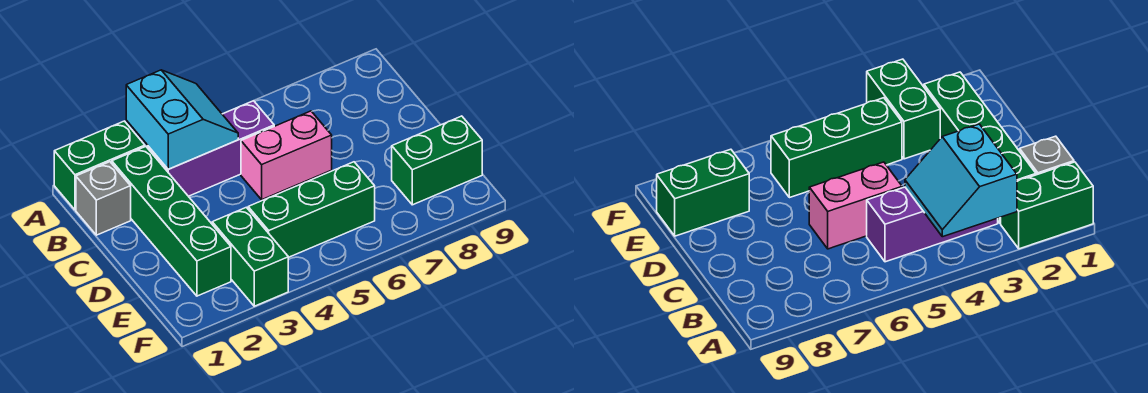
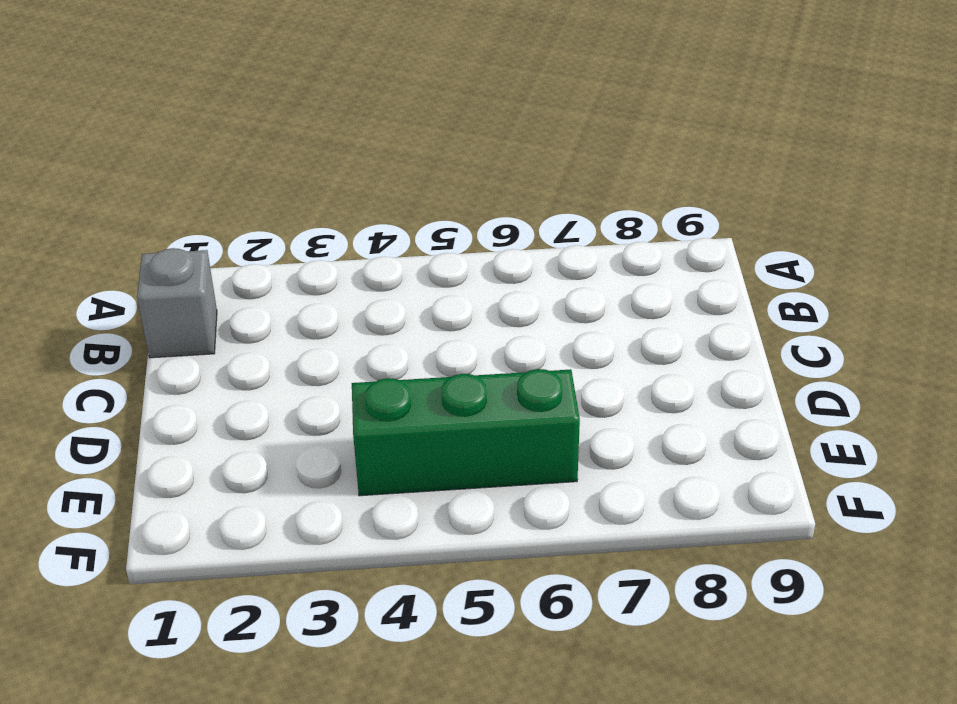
none -> green 1x2 brick [54,121,145,210]
none -> green 1x4 brick [112,146,231,296]

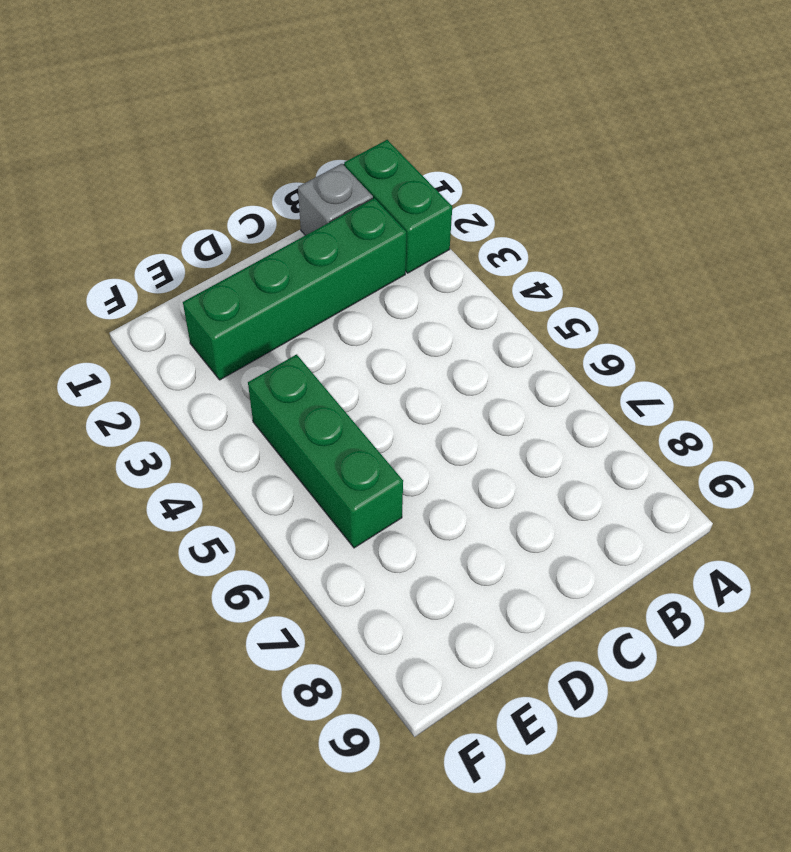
none -> purple 1x3 brick [148,101,274,196]
none -> pink 1x2 brick [241,111,332,200]

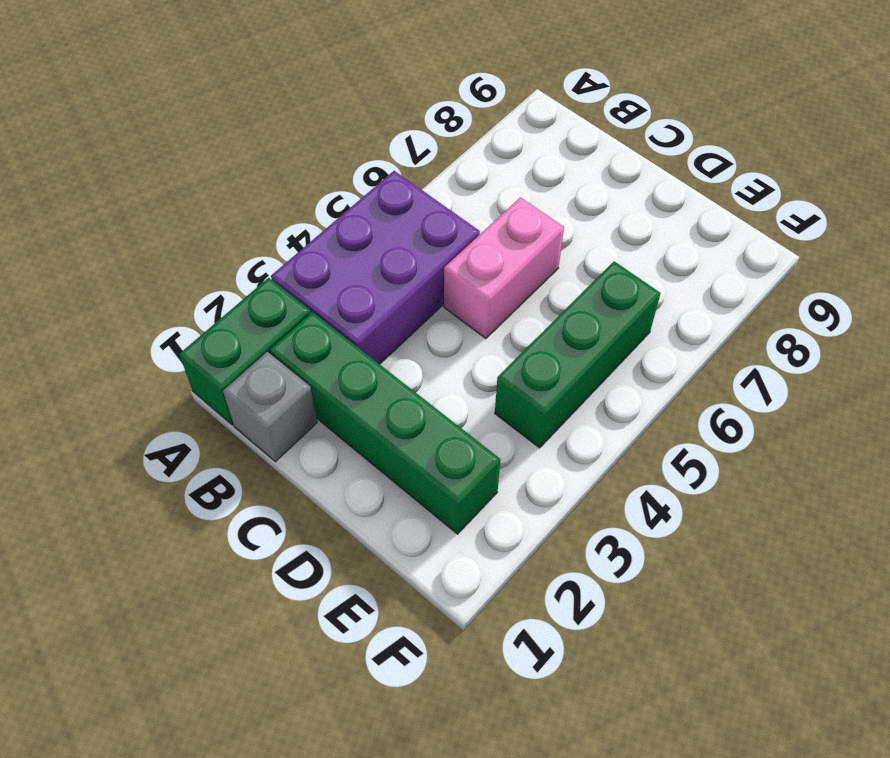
purple 2x3 brick [271,171,480,364] -> purple 1x3 brick [148,101,274,196]
none -> green 1x2 brick [212,207,288,306]
none -> green 1x2 brick [392,116,482,205]

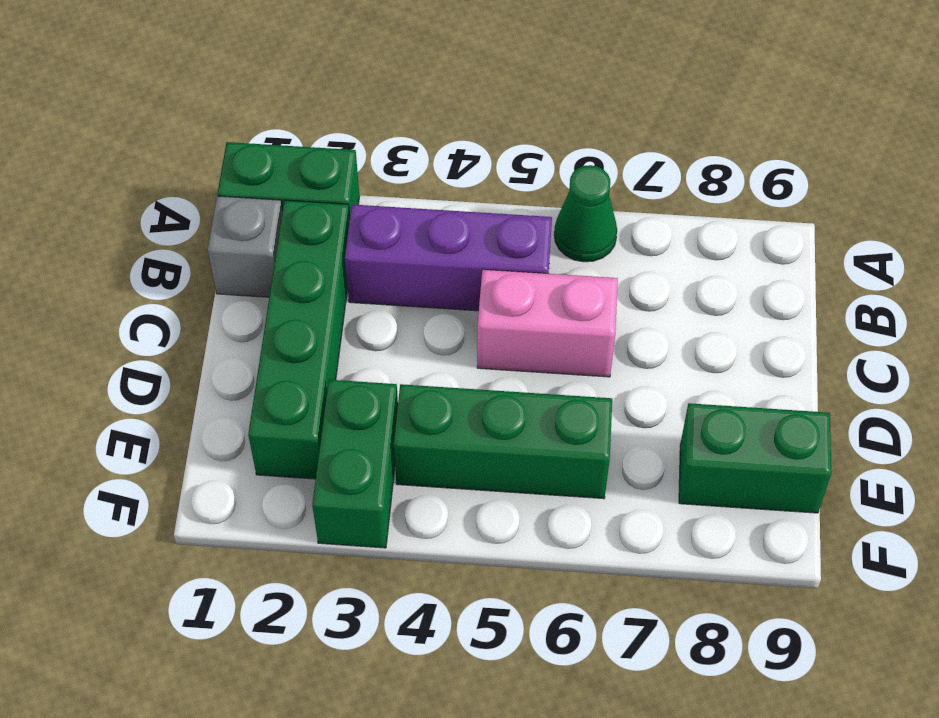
green 1x1 cone [554,165,617,262] -> none
none -> cyan 2x2 slope [126,70,238,169]

